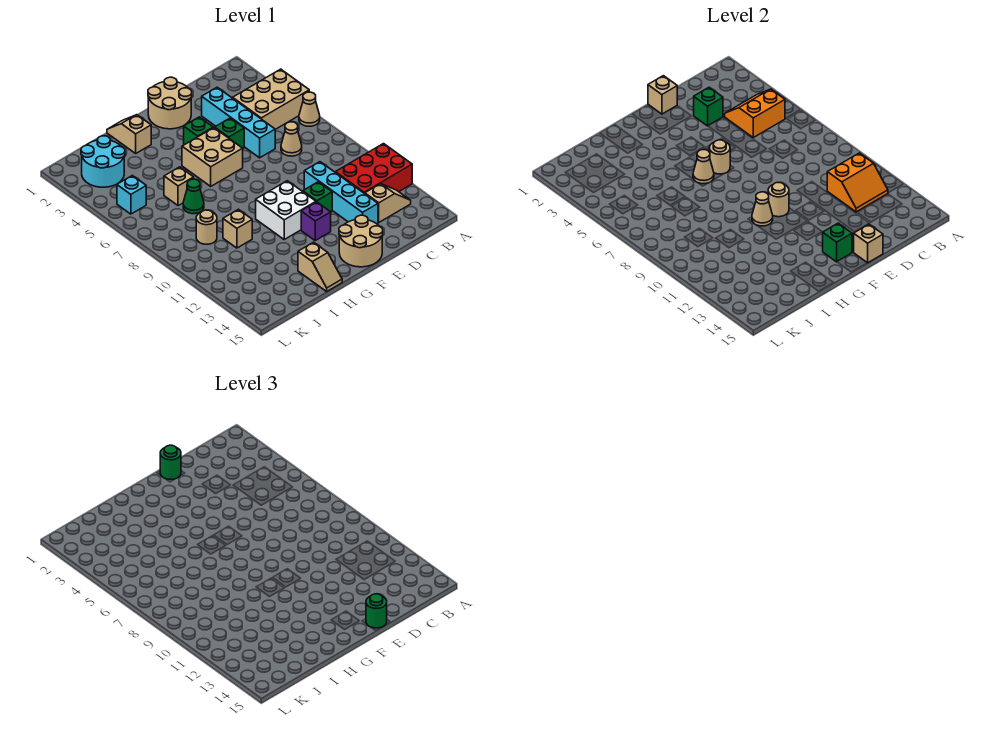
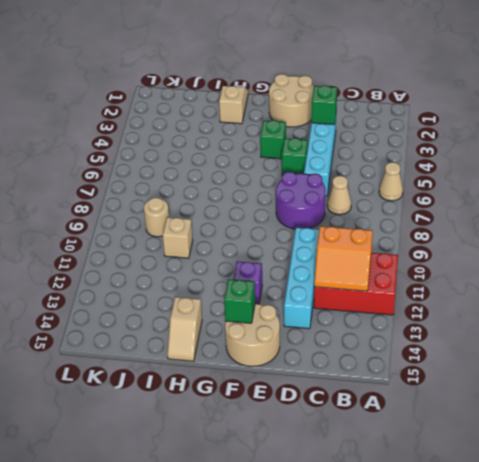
purple 2x2 round brick [276,172,326,229] -> none
none -> tan 2x3 brick [233,69,309,129]
none -> tan 1x2 slope [365,184,411,222]
none -> green 1x1 brick [303,182,332,212]
none -> tan 2x2 brick [182,128,243,186]

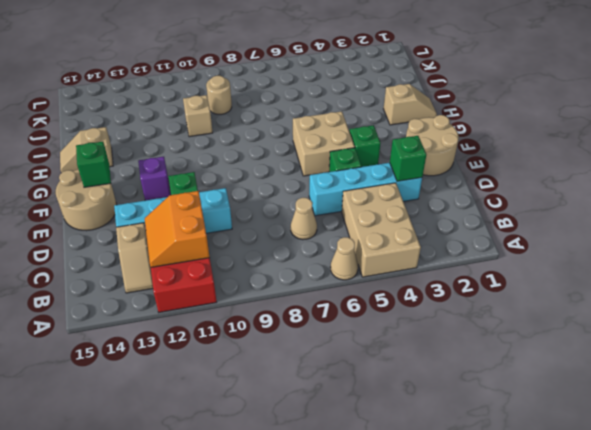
none -> white 2x2 brick [256,181,316,239]
none -> tan 1x1 brick [164,167,194,206]
none -> green 1x1 cone [183,179,204,214]
none -> cyan 2x2 round brick [81,136,125,187]

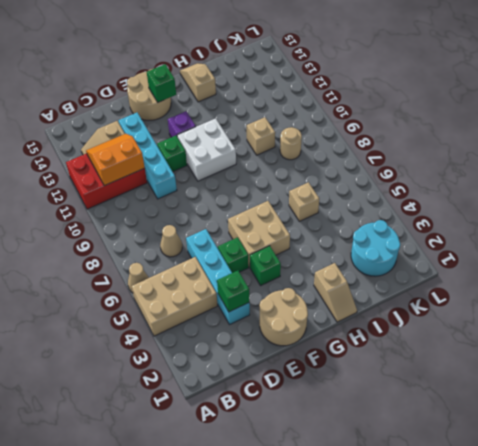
none -> green 1x1 cone [183,179,204,214]
none -> cyan 1x1 brick [117,175,146,214]
none -> orange 2x2 slope [725,89,785,137]
none -> tan 1x1 brick [648,76,677,114]

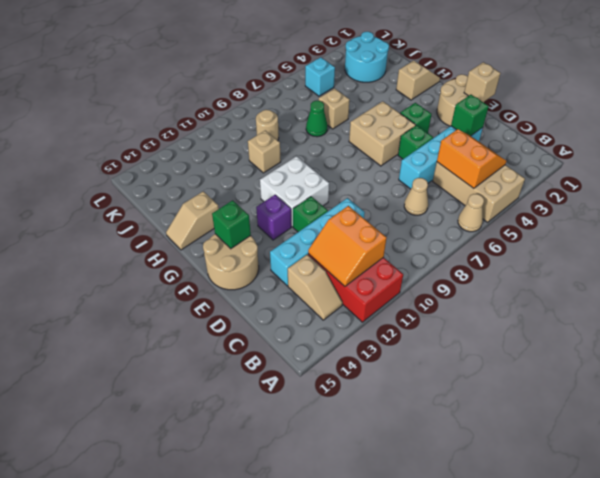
none -> tan 1x1 brick [854,224,883,263]
none -> tan 1x1 round brick [709,140,730,174]
none -> tan 1x1 round brick [768,182,789,217]
none -> tan 1x1 cone [693,150,714,184]

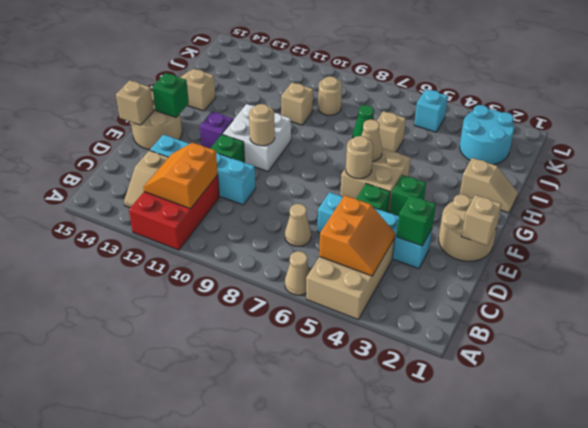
none -> tan 1x1 cone [752,192,773,226]
none -> green 1x1 round brick [160,445,181,479]
none -> green 1x1 round brick [366,594,387,628]

